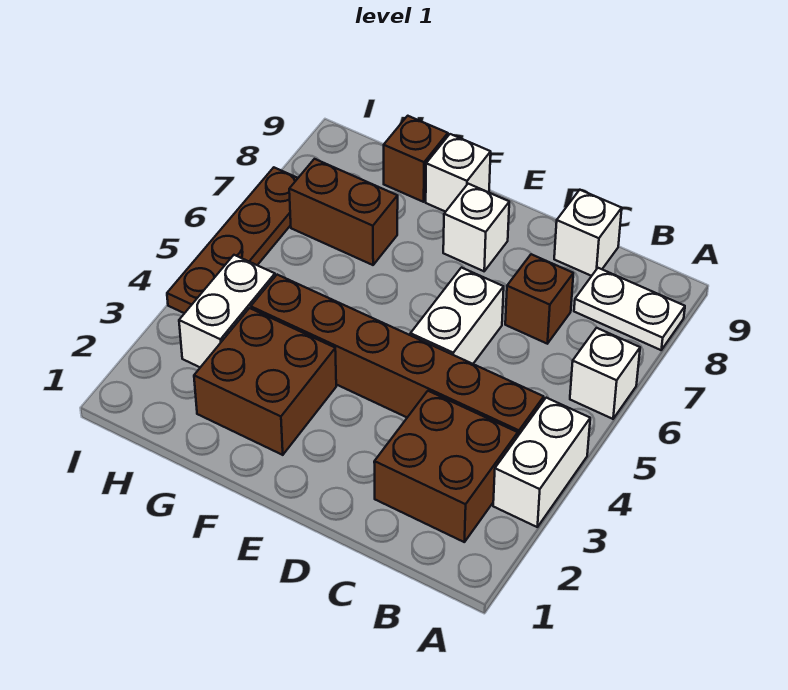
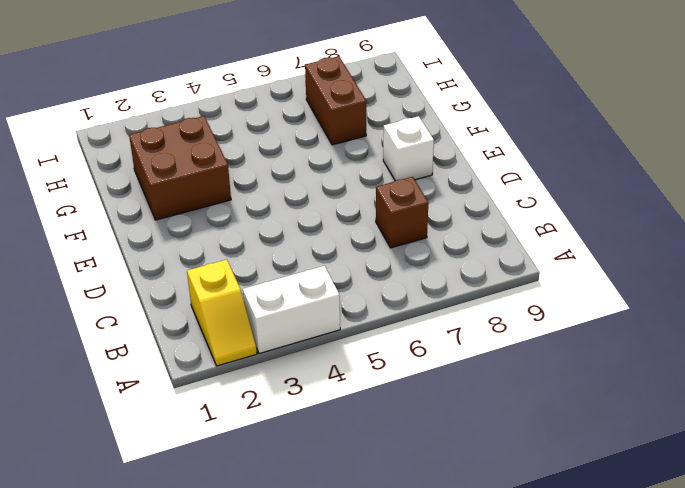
yellow 1x2 slope [187,260,257,366] -> brown 2x2 brick [374,391,518,542]
none -> white 1x1 brick [570,328,640,419]
none -> white 1x2 plate [574,268,685,350]
none -> brown 1x6 brick [251,275,544,435]

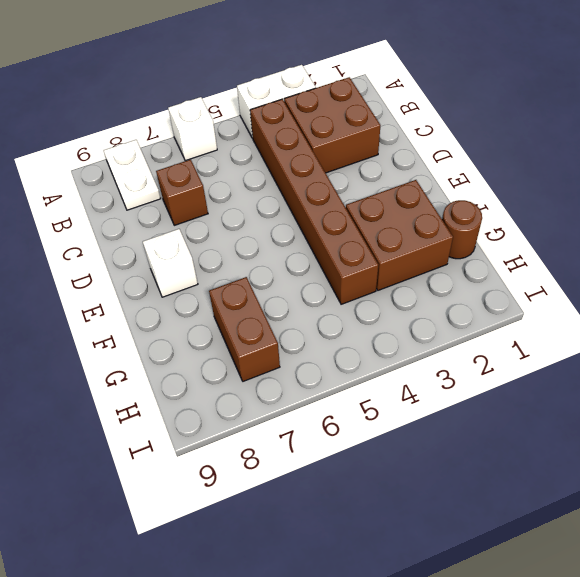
brown 1x1 round brick [442,200,482,259] -> none
none -> white 1x1 brick [554,190,622,276]
none -> white 1x2 brick [410,268,504,364]
none -> white 1x1 brick [426,134,491,212]

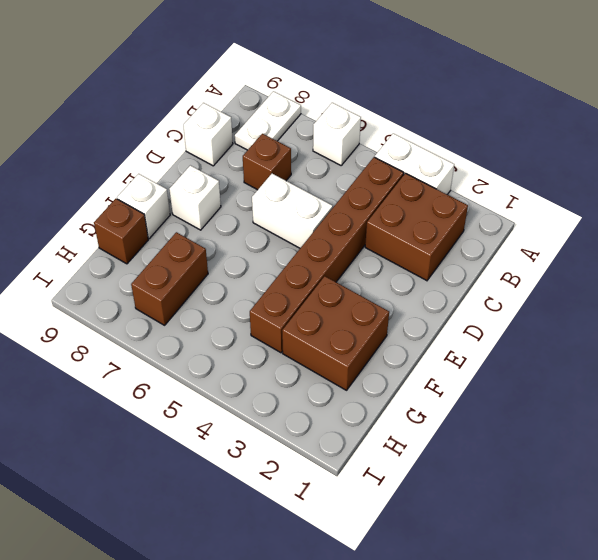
none -> white 1x2 brick [179,255,275,367]
none -> brown 1x4 plate [167,167,298,313]

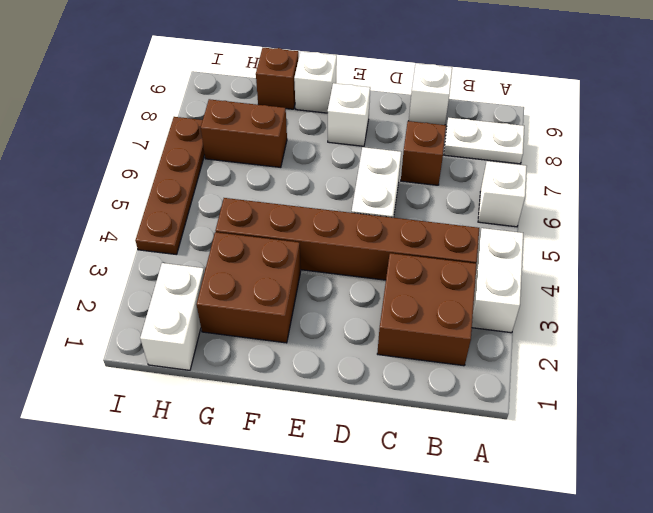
white 1x2 brick [140,263,204,370] -> white 1x2 brick moved to [179,255,275,367]

